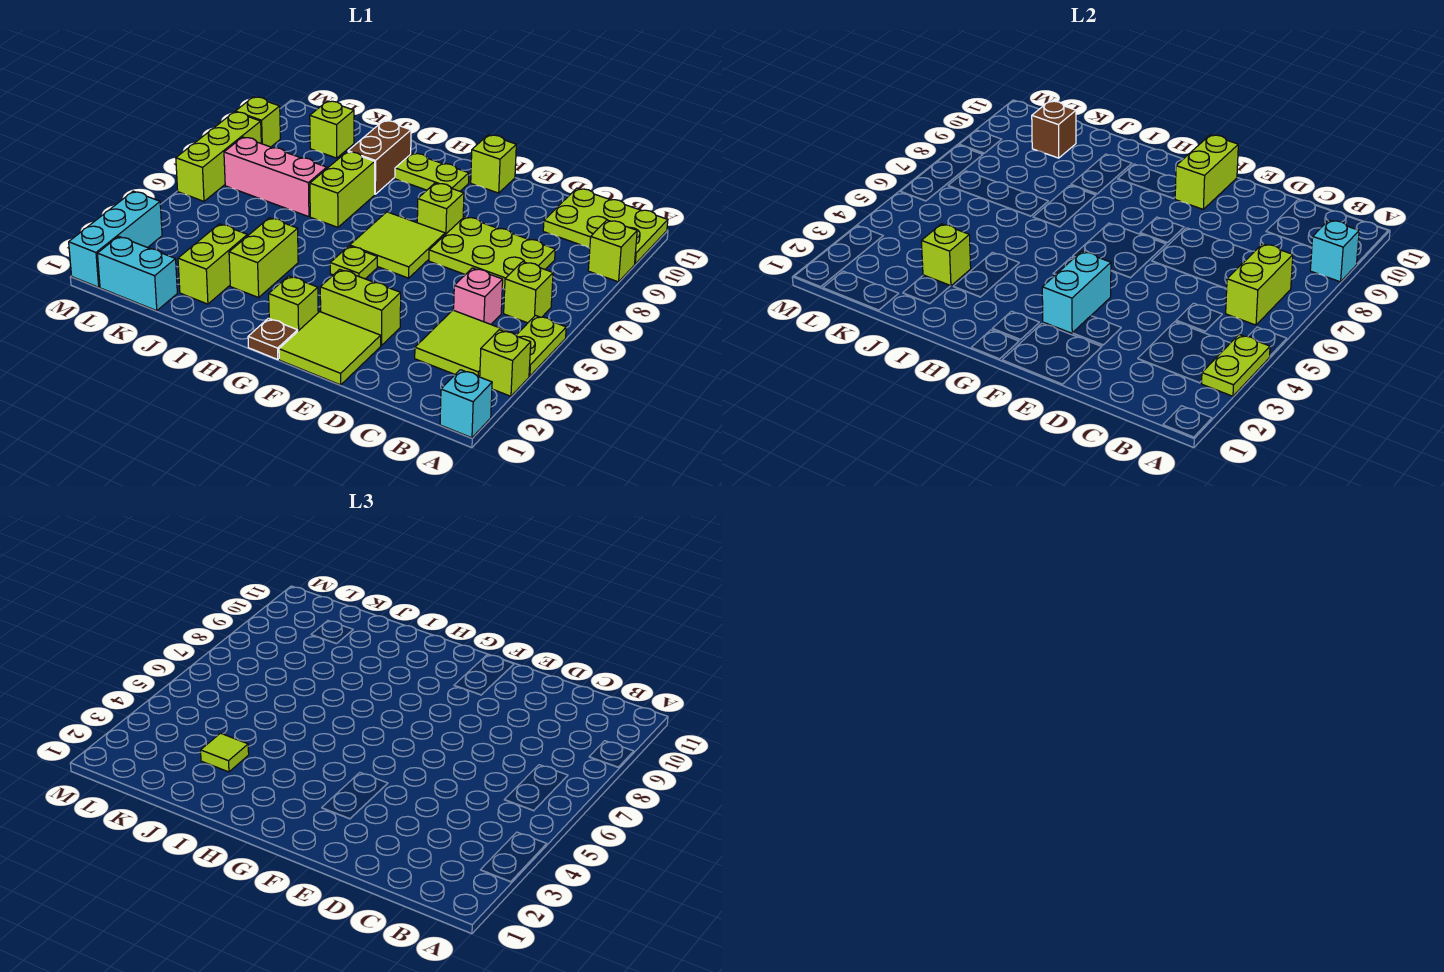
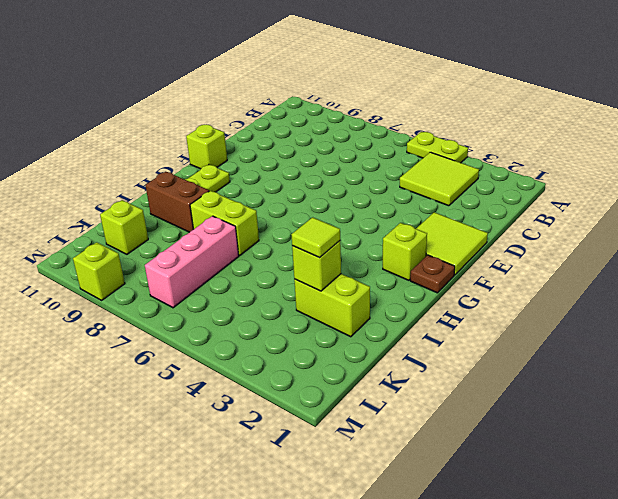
none -> cyan 1x1 brick [440,370,492,438]
none -> lime 1x1 brick [480,330,531,396]
none -> lime 1x1 brick [588,220,637,282]
none -> lime 2x3 plate [543,188,668,264]

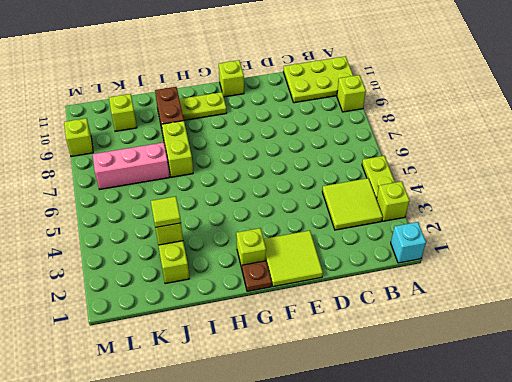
none -> lime 1x1 brick [504,262,553,323]
none -> pink 1x1 brick [454,268,503,324]
none -> lime 2x3 plate [429,217,555,289]
none -> lime 1x2 brick [320,269,401,345]

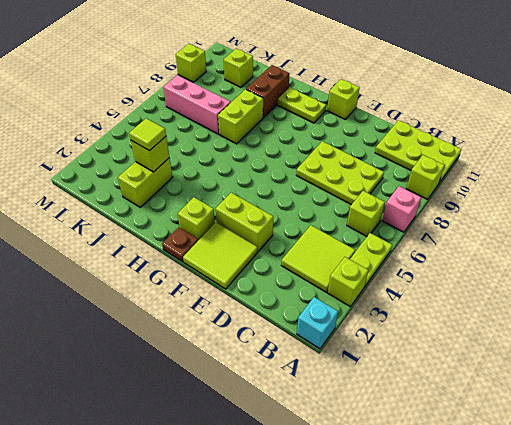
pink 1x1 brick [382,186,421,232] -> pink 1x1 brick moved to [454,268,503,324]
none -> lime 2x2 tile [350,212,445,278]
none -> lime 1x1 brick [417,183,464,235]
none -> lime 1x1 plate [330,246,377,279]
none -> lime 1x2 brick [229,218,298,298]

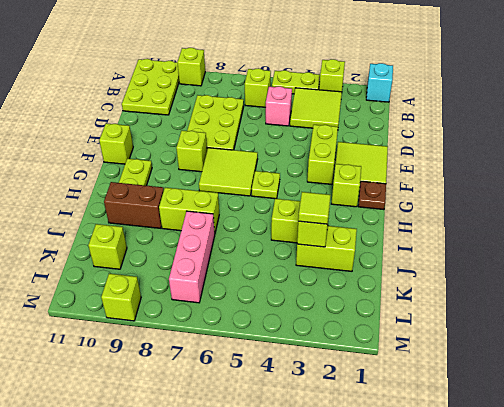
none -> cyan 1x2 brick [97,236,177,311]
none -> cyan 1x3 brick [69,191,162,287]
none -> lime 1x3 brick [176,112,261,201]
none -> lime 1x2 plate [1202,335,1270,396]

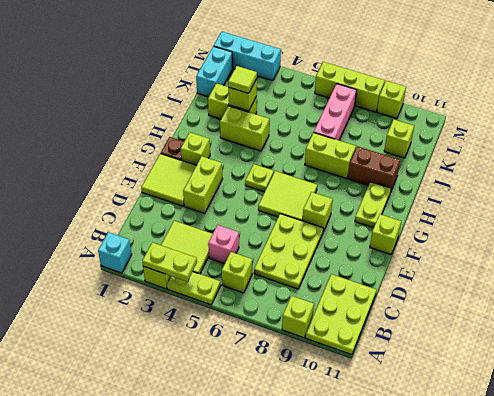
none -> cyan 1x1 brick [1310,220,1359,282]
none -> lime 1x2 brick [1226,244,1293,325]
none -> cyan 1x2 brick [1042,251,1111,333]
none -> lime 1x2 brick [1175,135,1238,209]

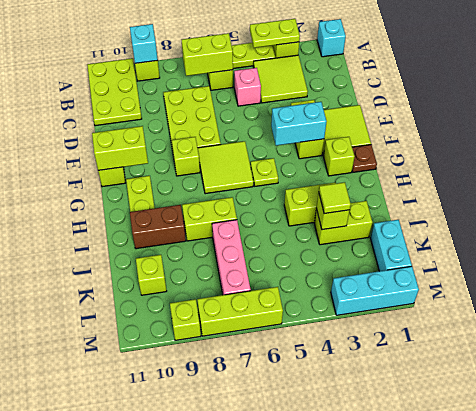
none -> brown 1x1 brick [1032,101,1076,158]

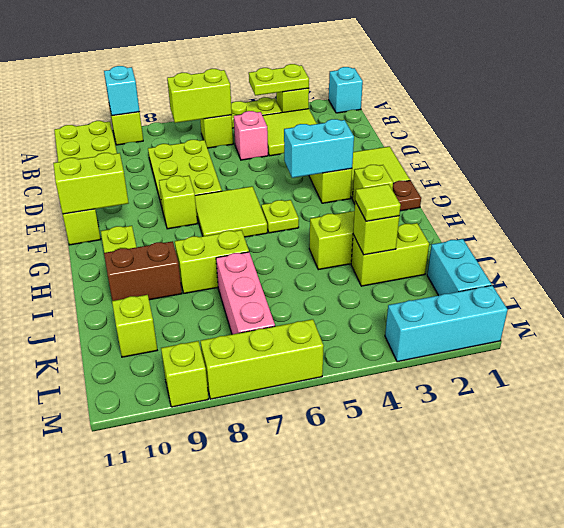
none -> brown 1x1 brick [1032,101,1076,158]

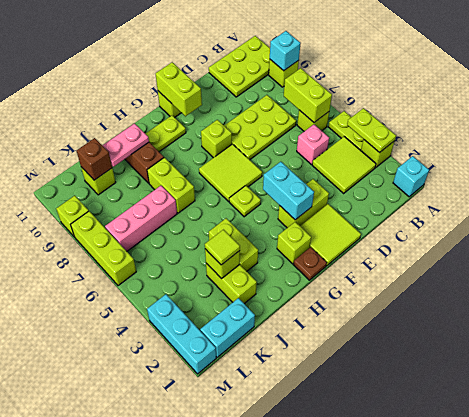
pink 1x2 plate [102,123,149,167] -> none

